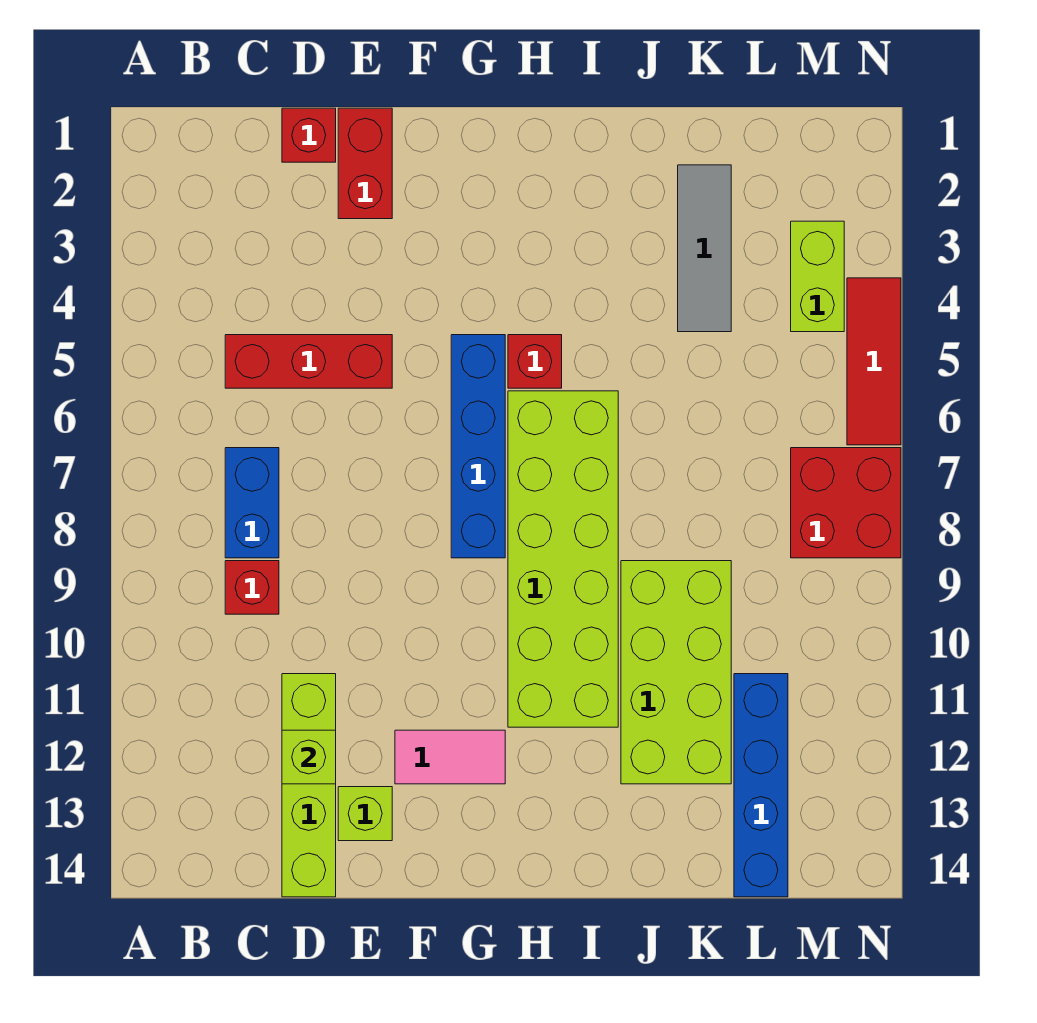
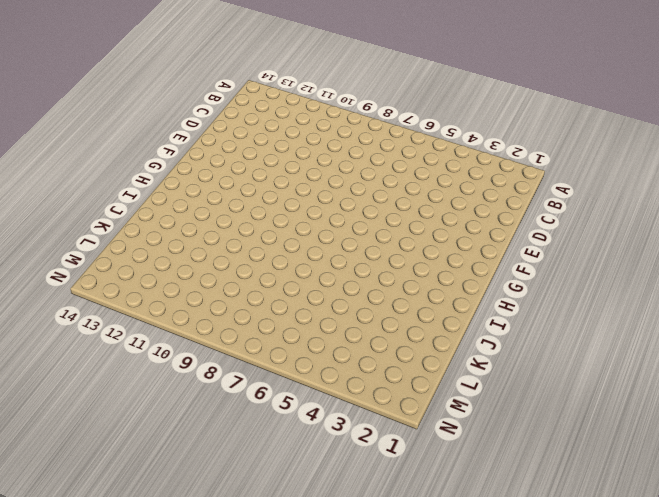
none -> red 1x3 brick [225,335,392,388]
none -> blue 1x2 brick [225,448,279,558]
none -> red 1x1 brick [225,561,279,614]

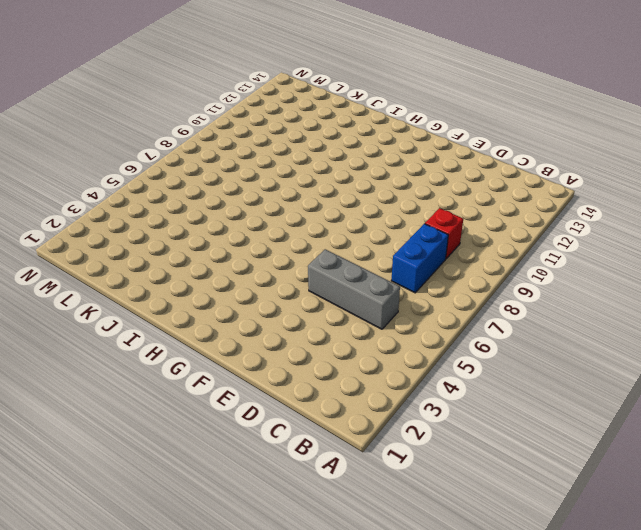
grey 1x3 brick [308,249,400,329] -> red 1x3 brick [225,335,392,388]
none -> red 1x1 brick [282,108,336,162]
none -> lime 1x4 brick [282,674,336,897]
none -> red 1x2 brick [338,108,392,219]

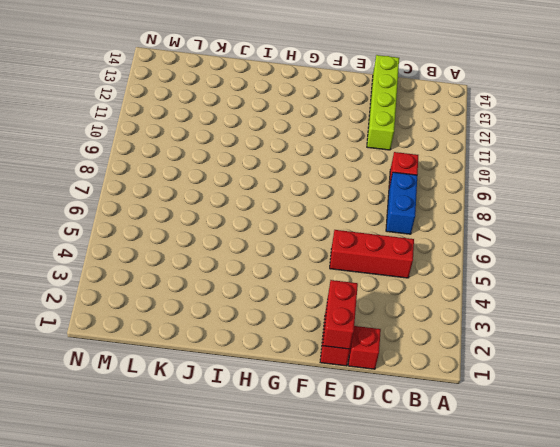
red 1x2 brick [323,280,358,349] -> none
none -> lime 1x1 brick [338,787,392,841]
none -> pink 1x2 tile [395,730,505,784]
none -> blue 1x4 brick [451,335,505,558]

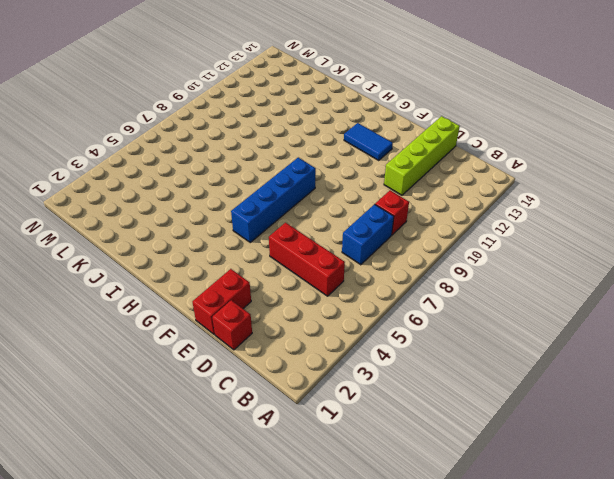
blue 1x2 tile [344,123,393,160] -> pink 1x2 tile [395,730,505,784]
none -> lime 1x1 brick [338,787,392,841]
none -> red 1x1 brick [508,335,562,388]
none -> lime 2x6 brick [508,391,618,727]

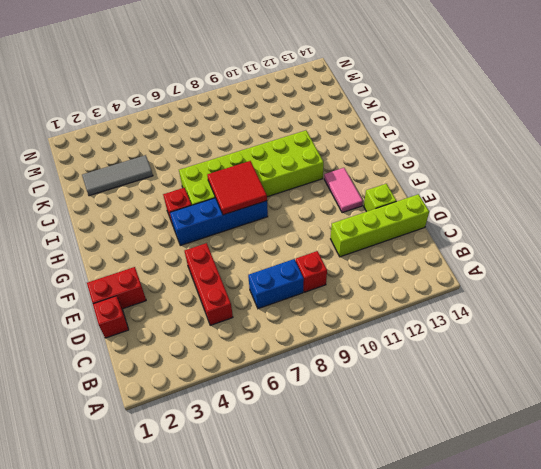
red 2x2 tile [207,161,267,215] -> none
none -> lime 2x4 brick [621,561,731,784]
none -> blue 1x4 brick [734,674,788,897]
none -> lime 1x2 brick [791,221,844,332]

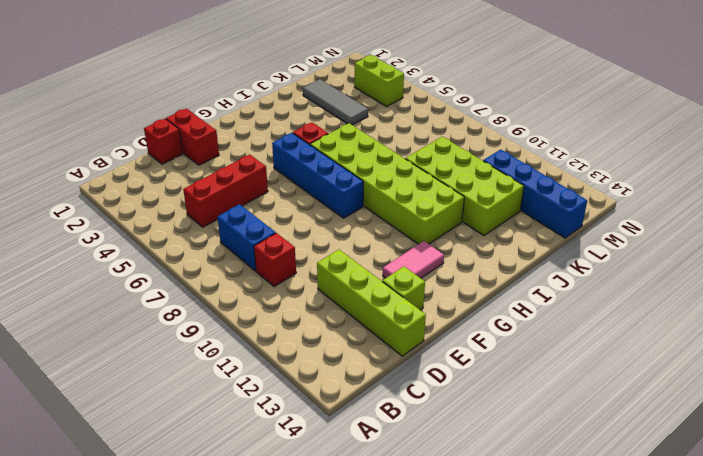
none -> red 2x2 brick [791,448,901,558]
none -> red 1x3 tile [847,278,901,445]
none -> lime 1x1 brick [282,730,336,784]

